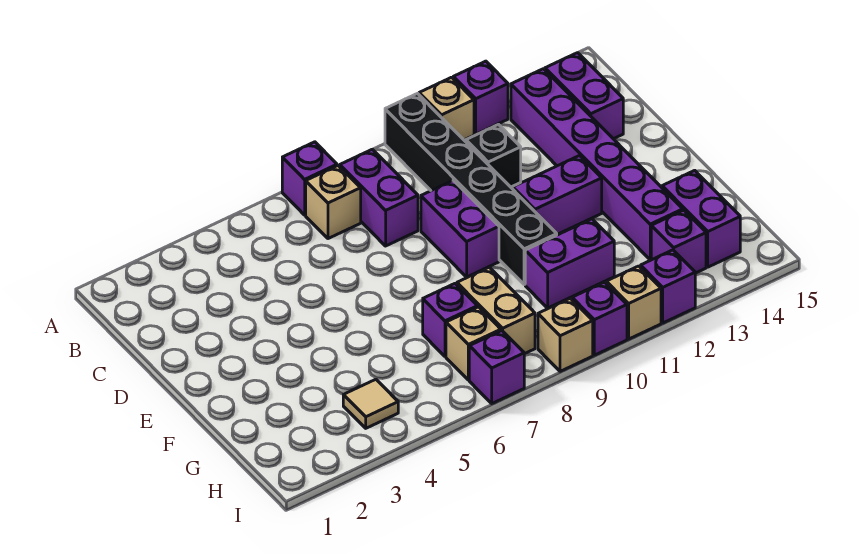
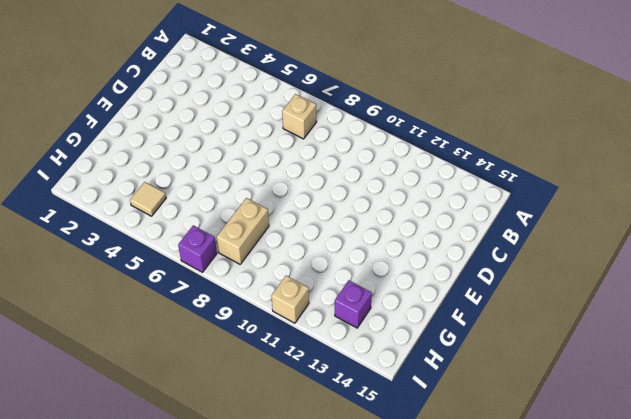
none -> purple 1x1 brick [282,142,337,215]
none -> black 1x6 brick [385,94,557,285]
none -> tan 1x1 brick [419,77,474,140]

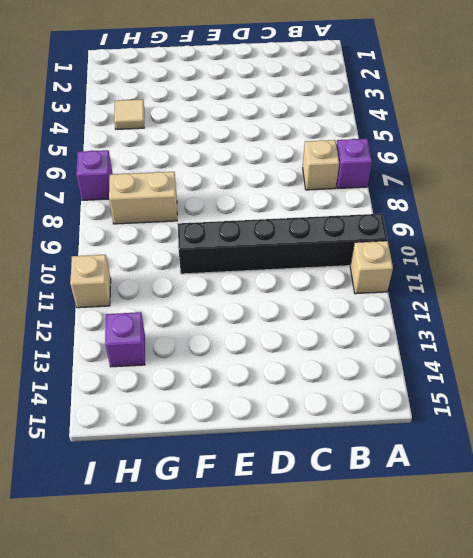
none -> purple 1x1 brick [453,61,508,134]
none -> purple 1x2 brick [340,149,418,246]
none -> purple 1x6 brick [511,69,683,260]

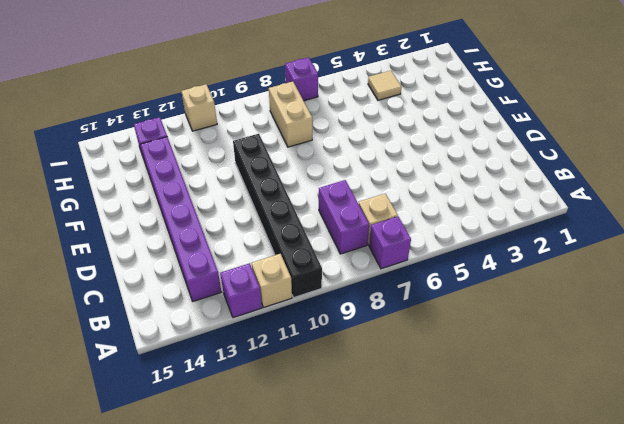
none -> purple 1x2 brick [545,53,623,139]
none -> black 1x1 brick [466,125,521,187]
none -> purple 1x2 brick [421,180,499,277]

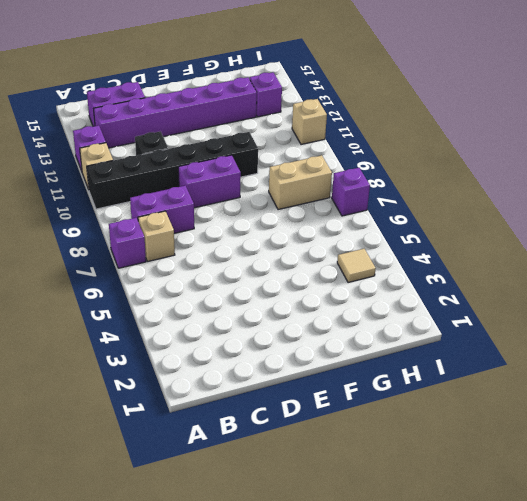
none -> purple 1x2 brick [513,156,602,234]
none -> purple 1x1 brick [423,284,477,356]
none -> purple 1x2 brick [525,219,614,308]

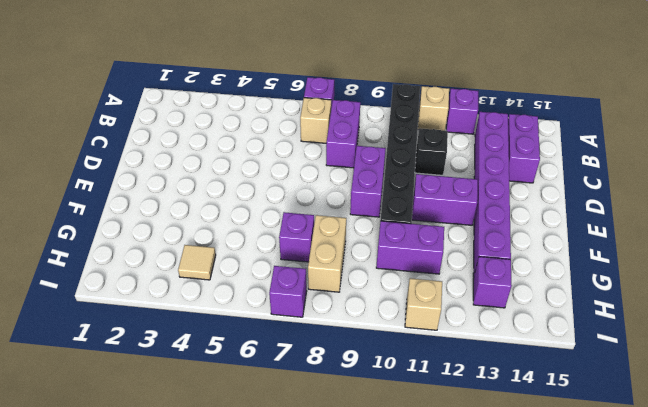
none -> purple 1x2 brick [662,170,740,267]
none -> tan 1x1 brick [446,307,501,380]
none -> tan 1x1 brick [538,298,593,371]

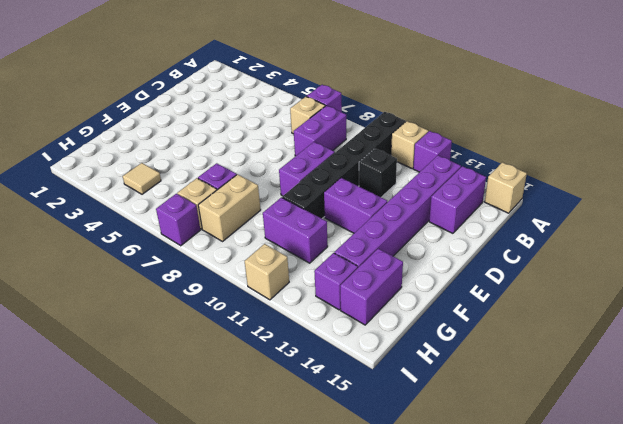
tan 1x1 brick [485,162,527,213] -> tan 1x1 brick moved to [538,298,593,371]
none -> purple 1x1 brick [572,282,627,355]
none -> purple 1x1 brick [641,250,695,323]

